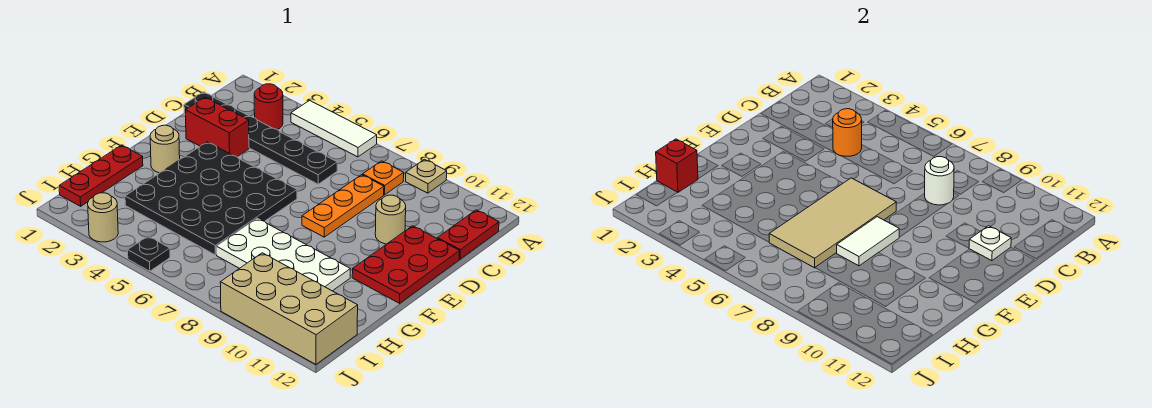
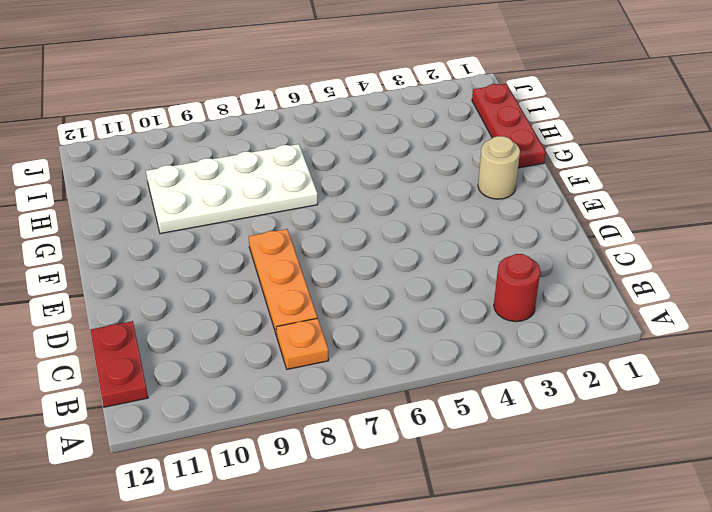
none -> white 1x3 tile [291,100,377,157]
none -> tan 1x1 plate [405,159,447,193]
none -> black 1x6 plate [184,92,337,184]

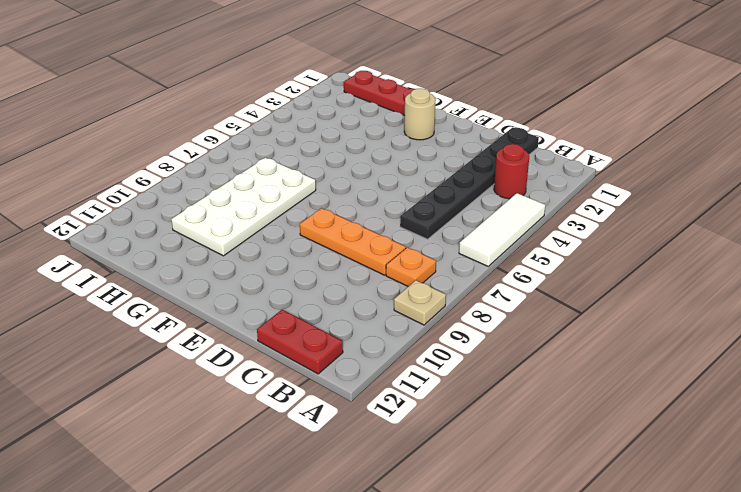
none -> red 1x2 brick [185,97,249,157]
none -> tan 1x1 round brick [375,195,406,244]
none -> red 2x3 plate [352,226,460,303]

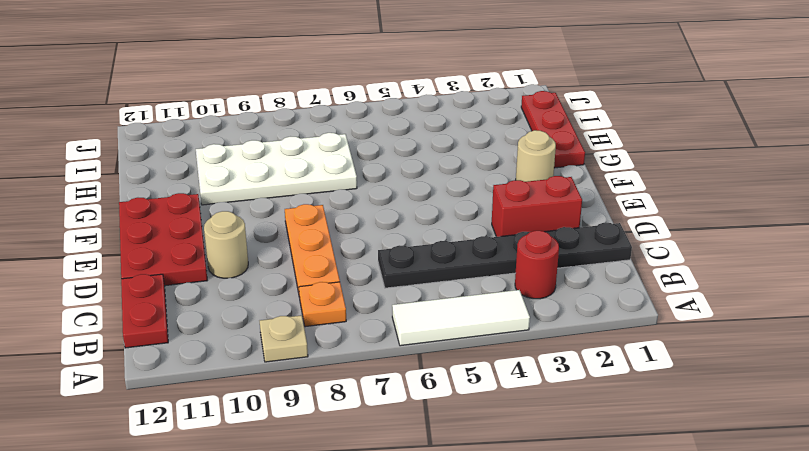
none -> black 4x4 plate [125,142,297,255]
none -> tan 2x4 brick [220,253,358,364]
none -> tan 1x1 round brick [88,193,118,242]

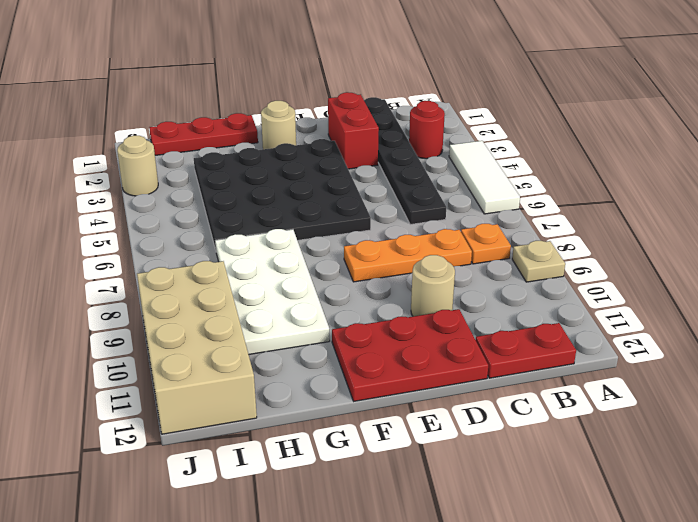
none -> black 1x1 plate [128,236,170,271]
none -> orange 1x1 round brick [833,109,862,156]
none -> white 1x1 round brick [925,157,954,205]

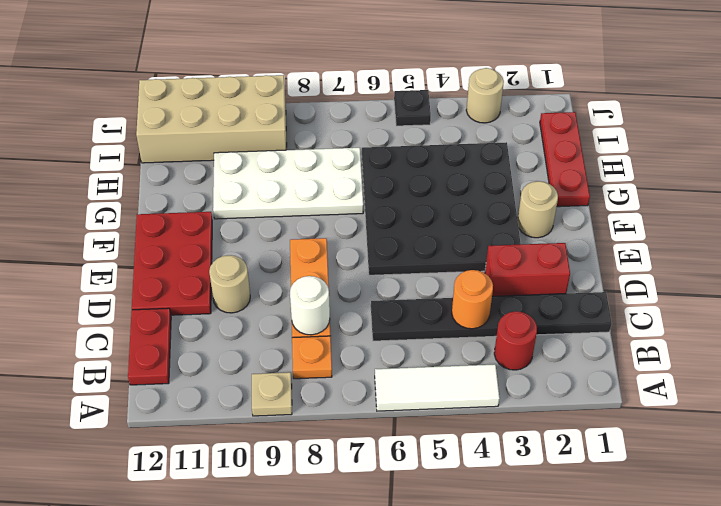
none -> white 1x1 plate [969,226,1011,261]
none -> tan 2x4 tile [769,178,896,268]
none -> white 1x2 tile [837,217,900,266]

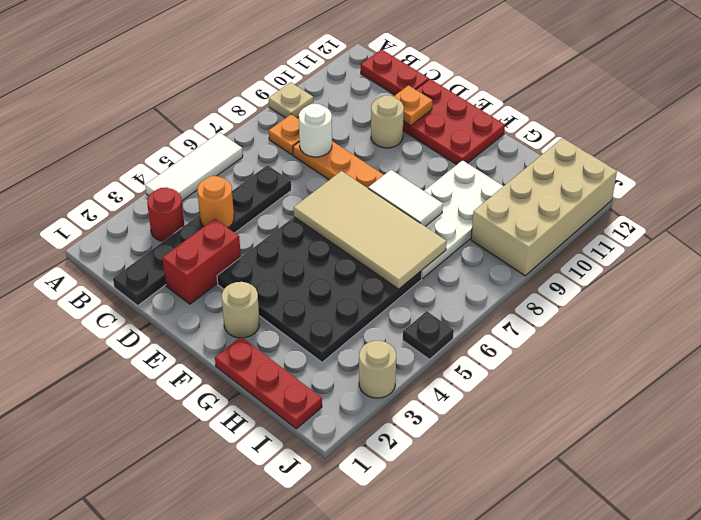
orange 1x1 plate [394,85,432,126] -> white 1x1 plate [969,226,1011,261]
none -> red 1x1 brick [656,139,698,193]

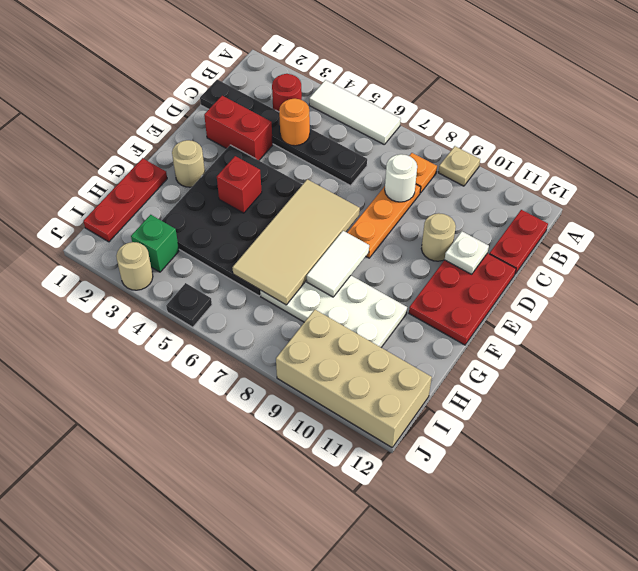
red 1x1 brick [217,156,262,213] -> red 1x1 brick moved to [656,139,698,193]
green 1x1 brick [131,215,179,272] -> none

